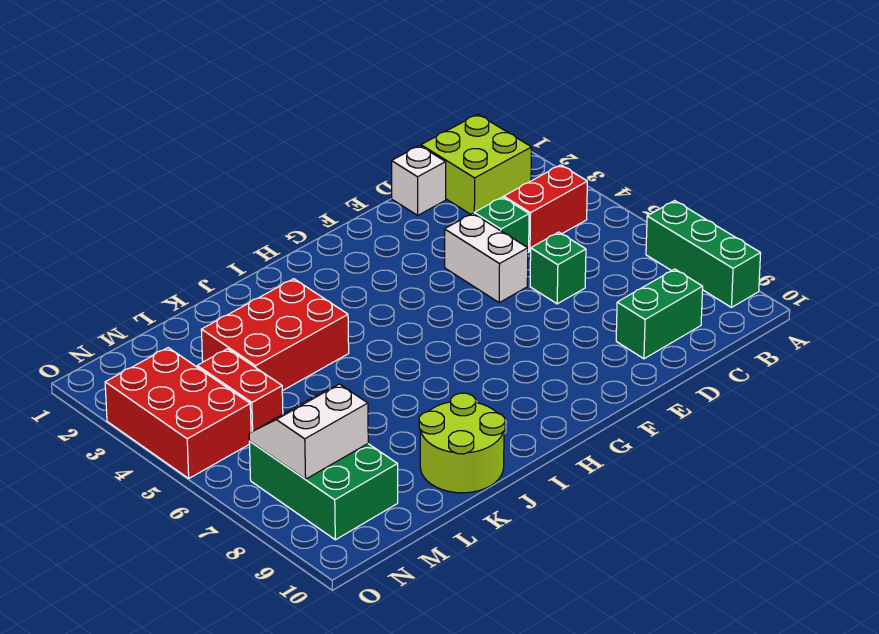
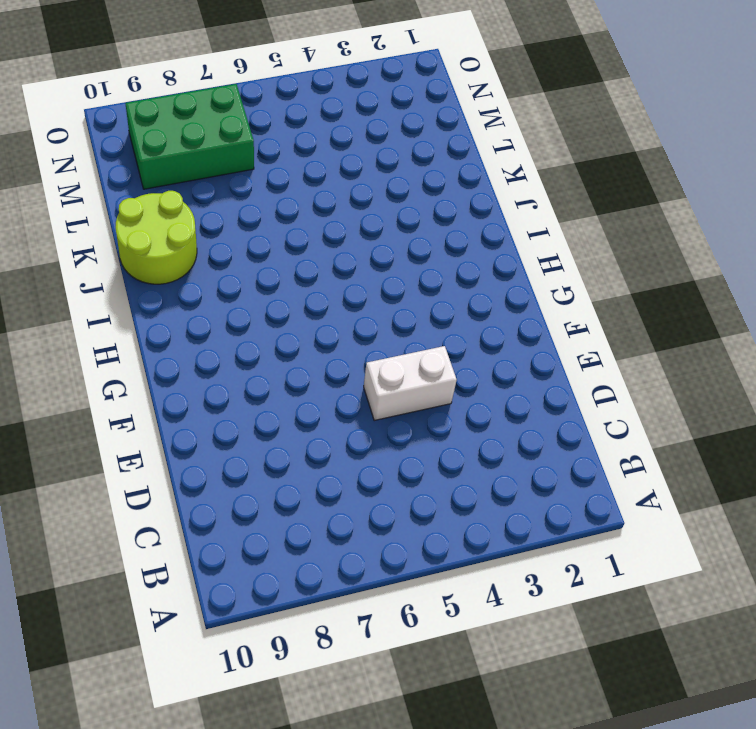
none -> green 1x3 brick [646,201,761,307]
none -> lime 2x2 brick [421,114,531,214]
none -> red 1x2 brick [504,165,587,251]

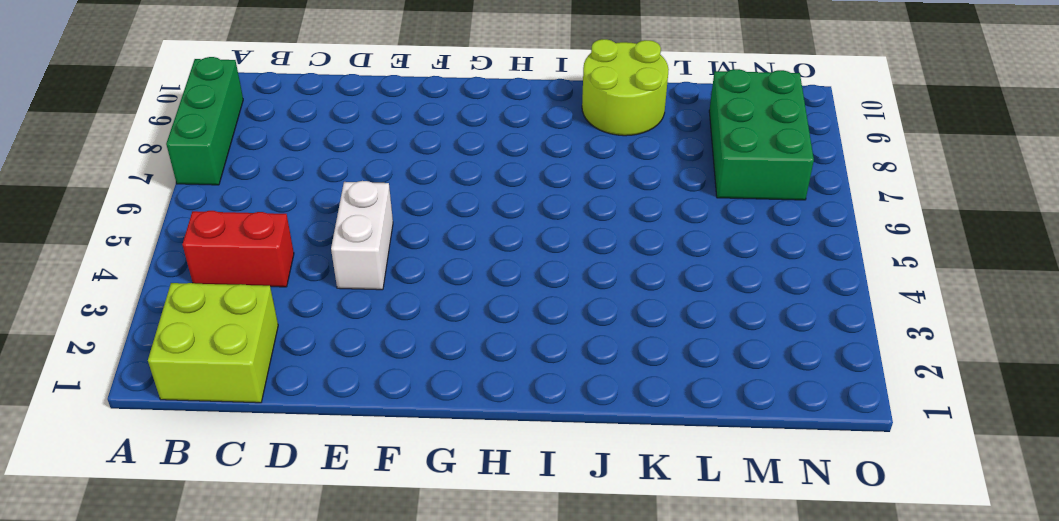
none -> green 1x2 brick [616,269,703,359]
none -> white 1x1 brick [392,146,446,215]
none -> green 1x1 brick [474,197,529,252]

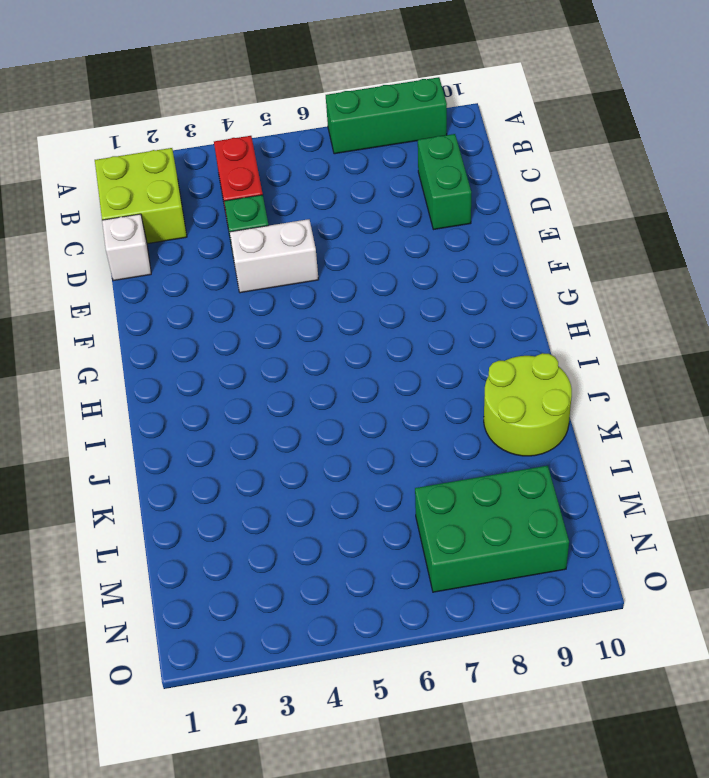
none -> green 1x1 brick [530,232,586,304]
none -> red 2x3 brick [201,279,349,391]
none -> red 1x2 brick [197,349,283,432]

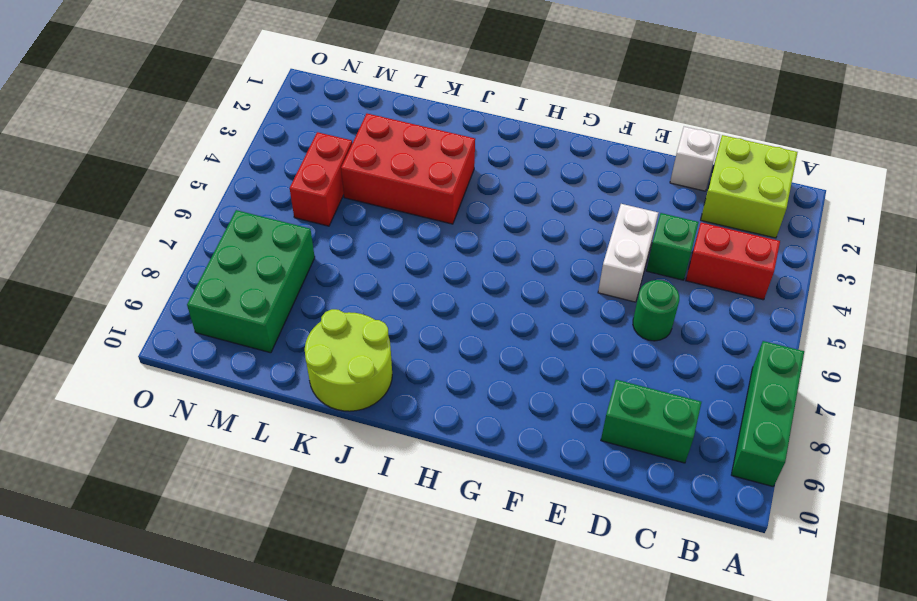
green 1x1 round brick [633,280,679,341] -> green 1x1 brick [530,232,586,304]
none -> red 2x3 brick [105,348,251,478]
none -> white 2x2 slope [249,384,368,479]

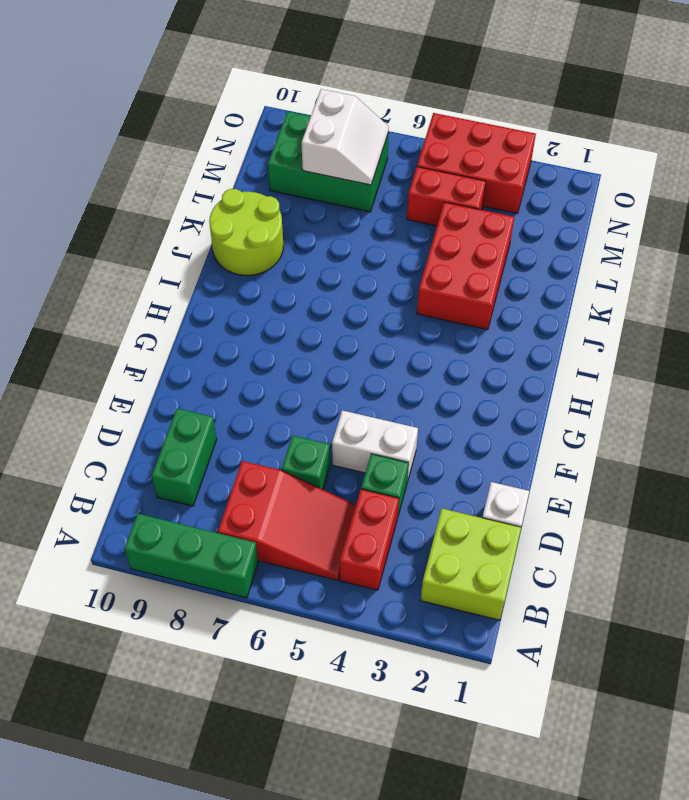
red 2x3 slope [218,461,356,580] -> none

